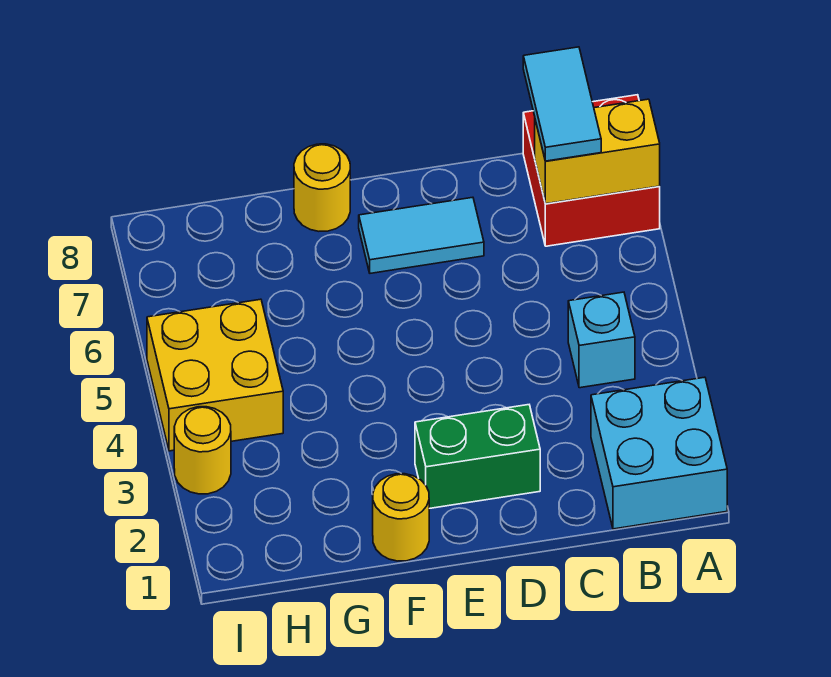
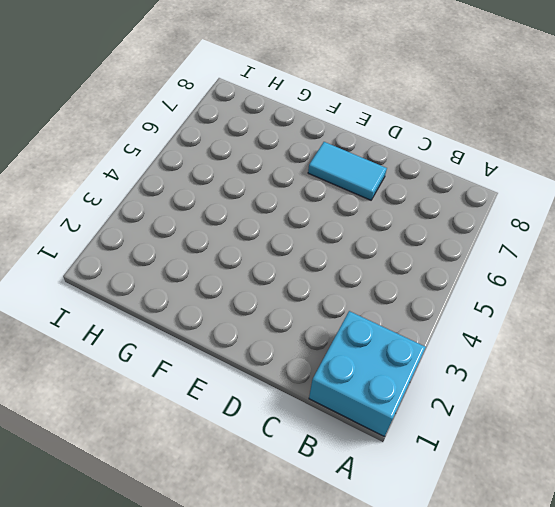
none -> red 2x2 brick [523,95,660,246]
none -> cyan 1x1 brick [568,292,635,388]

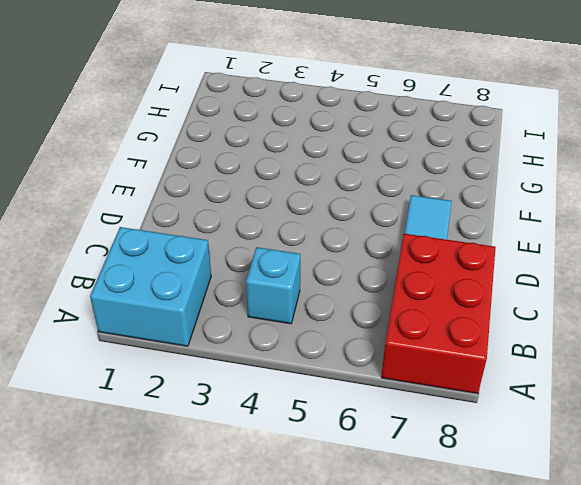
red 2x3 brick [381,234,496,394] -> red 2x2 brick [523,95,660,246]
none -> green 1x2 brick [415,405,540,509]
none -> yellow 1x1 round brick [373,474,429,561]

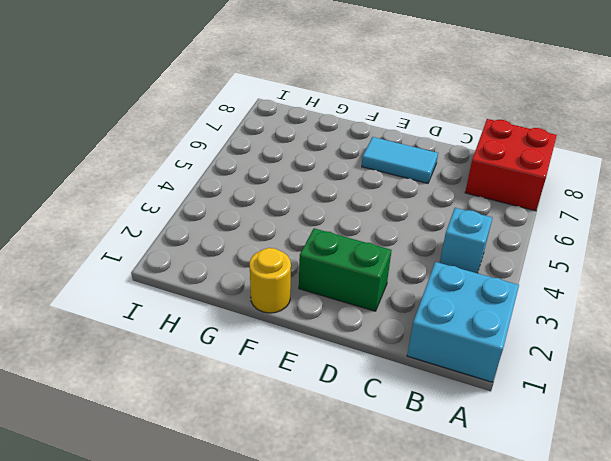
none -> yellow 1x1 round brick [294,144,350,231]
none -> yellow 2x2 brick [147,299,283,451]

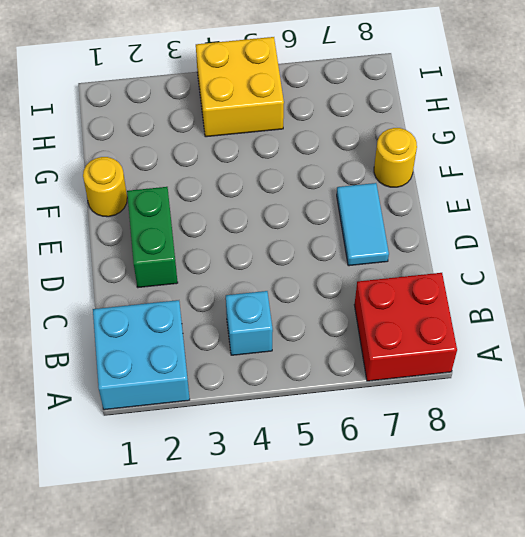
none -> yellow 1x1 round brick [174,407,231,494]
none -> yellow 1x2 brick [535,99,660,204]

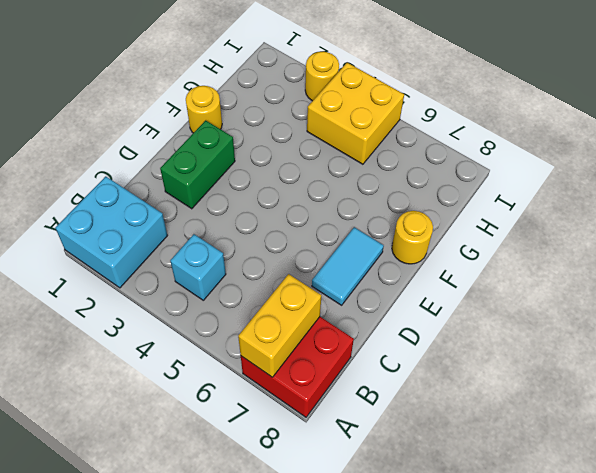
none -> cyan 1x2 tile [523,47,601,161]

